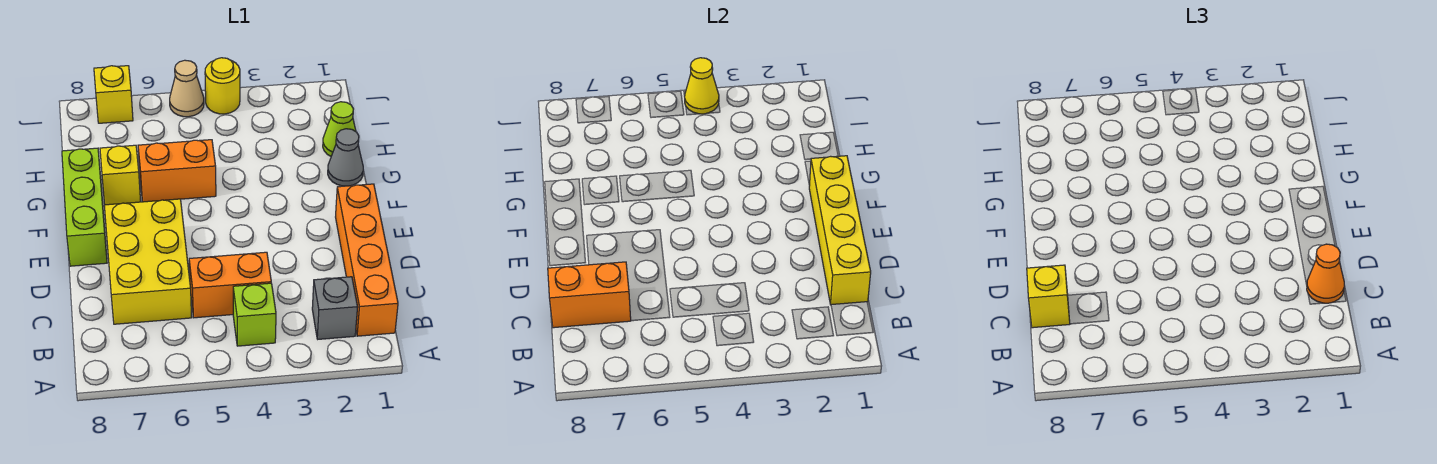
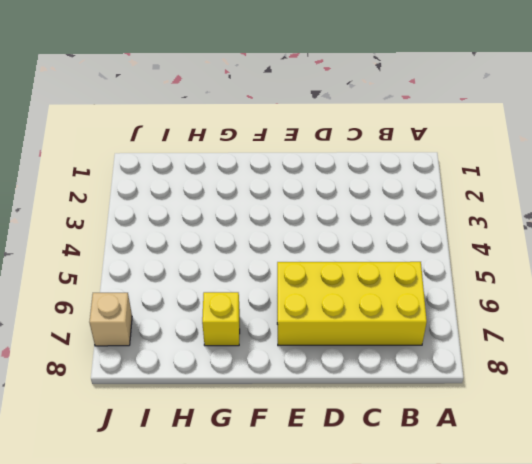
yellow 2x4 brick [277,262,427,346] -> yellow 2x3 brick [104,199,192,324]
tan 1x1 brick [89,293,132,346] -> yellow 1x1 brick [94,66,133,123]
none -> orange 1x4 brick [336,184,398,336]
none -> grey 1x1 brick [312,277,358,339]
none -> lime 1x1 brick [233,283,276,346]

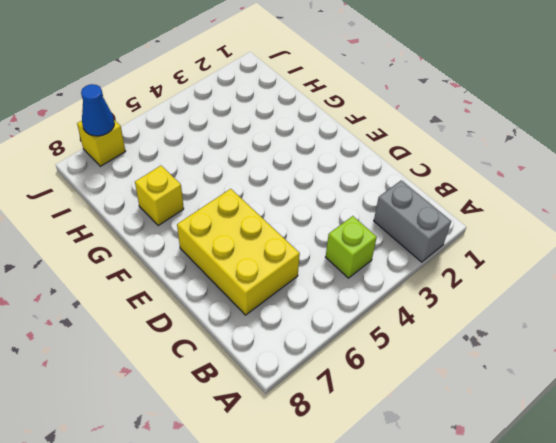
grey 1x2 brick [374,180,451,262] -> grey 1x1 brick [312,277,358,339]
blue 1x1 cone [81,84,114,136] -> none
none -> orange 1x4 brick [336,184,398,336]
none -> orange 1x2 brick [189,252,271,318]
none -> lime 1x3 brick [62,148,107,266]

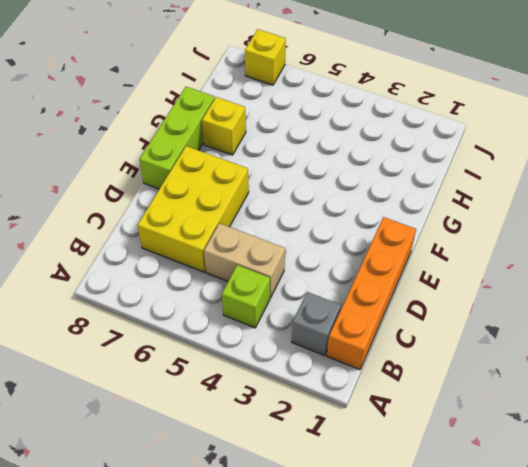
tan 1x2 brick [204,223,285,298] -> orange 1x2 brick [189,252,271,318]
none -> grey 1x1 cone [328,129,363,186]
none -> orange 1x2 brick [138,140,216,202]
none -> lime 1x1 cone [323,102,356,156]

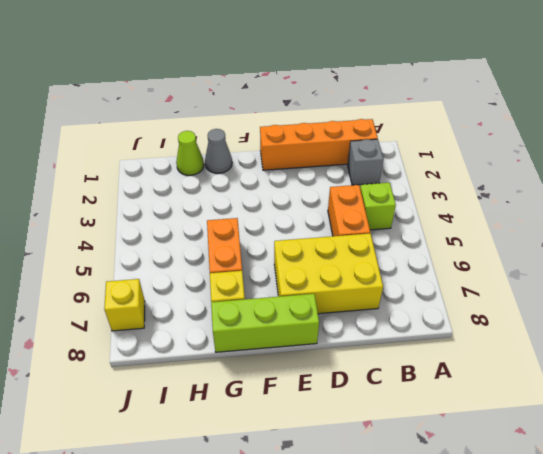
none -> yellow 1x1 round brick [205,58,240,114]
none -> tan 1x1 cone [170,60,204,117]
none -> yellow 1x4 brick [809,156,871,305]

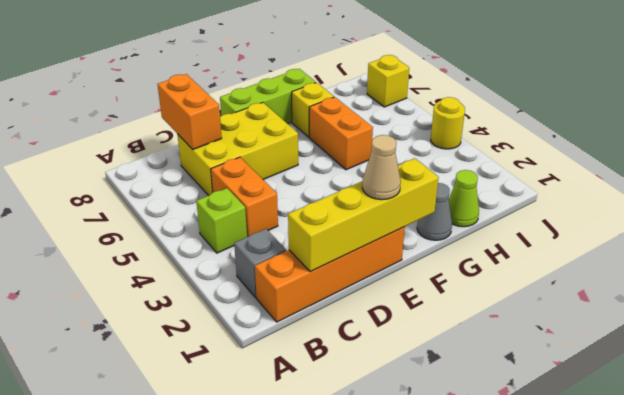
tan 1x1 cone [362,135,401,200] -> tan 1x1 cone moved to [170,60,204,117]
none -> yellow 1x1 cone [684,58,719,114]
none -> orange 1x1 cone [1307,244,1344,303]
none -> yellow 1x1 brick [1027,265,1070,328]

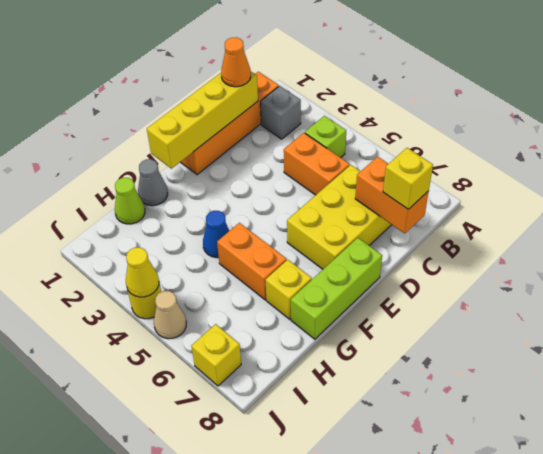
blue 1x1 cone [203,211,229,258] -> none

